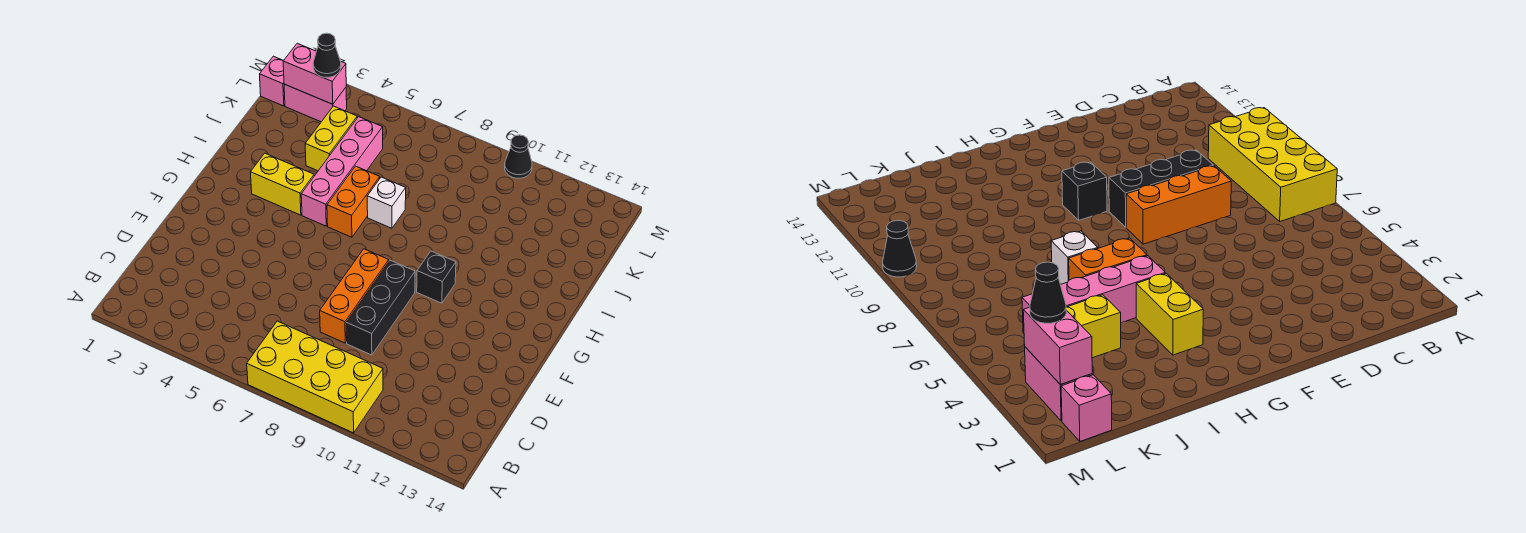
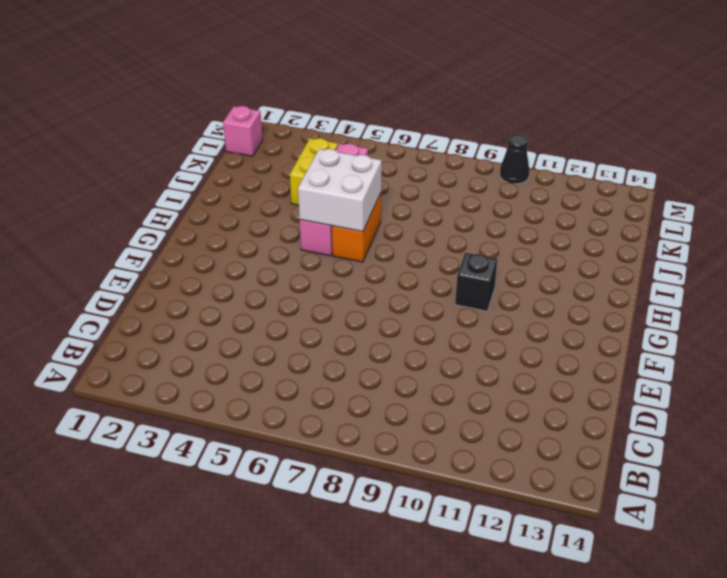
white 2x2 brick [298,149,382,232] -> none
none -> yellow 2x4 brick [247,321,383,433]
none -> orange 1x3 brick [320,249,389,343]
none -> black 1x3 brick [346,260,415,355]

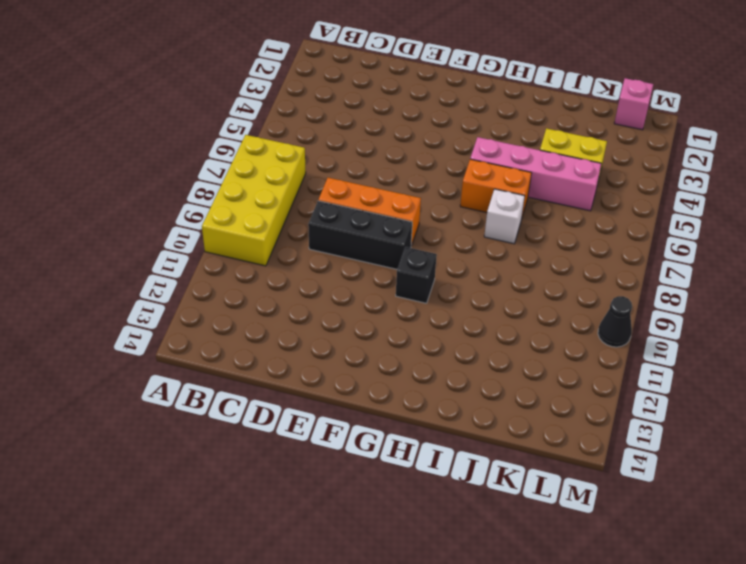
none -> yellow 1x2 brick [251,153,314,215]
none -> pink 1x2 brick [284,84,347,122]
none -> pink 1x2 brick [283,43,346,104]

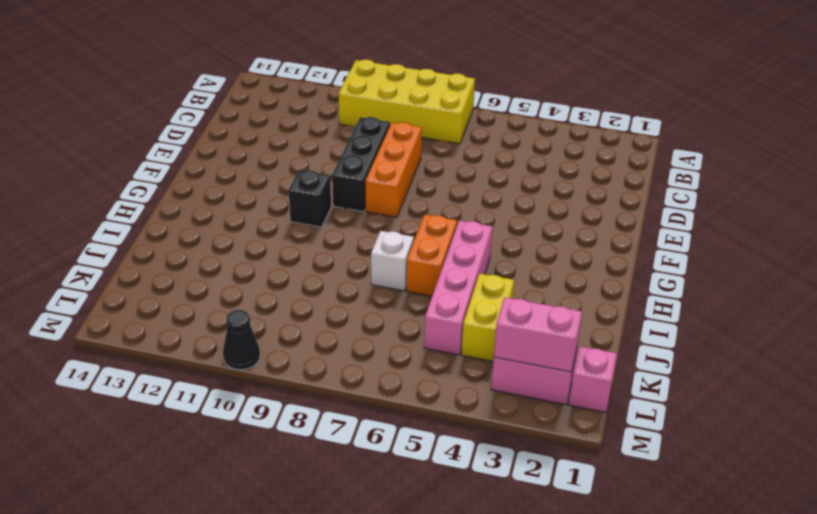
none -> yellow 1x2 brick [251,153,314,215]
none -> black 1x1 cone [313,33,341,77]

